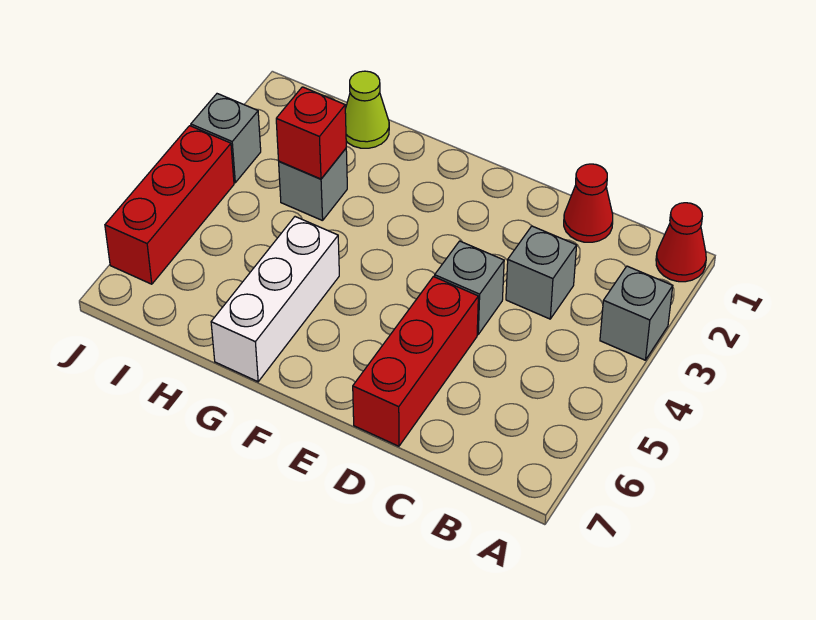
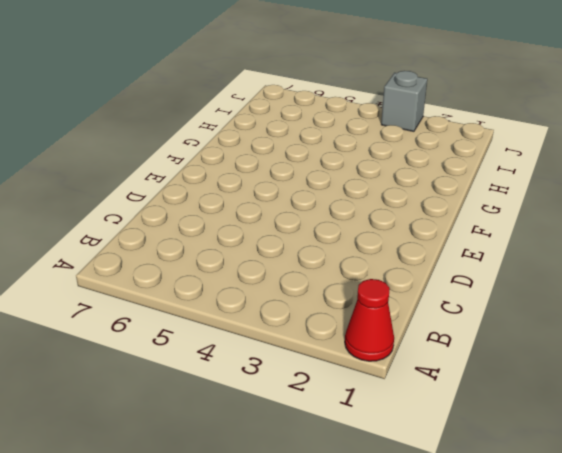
none -> grey 1x1 brick [600,266,673,360]
none -> red 1x1 cone [564,164,613,242]
none -> grey 1x1 brick [506,226,577,319]

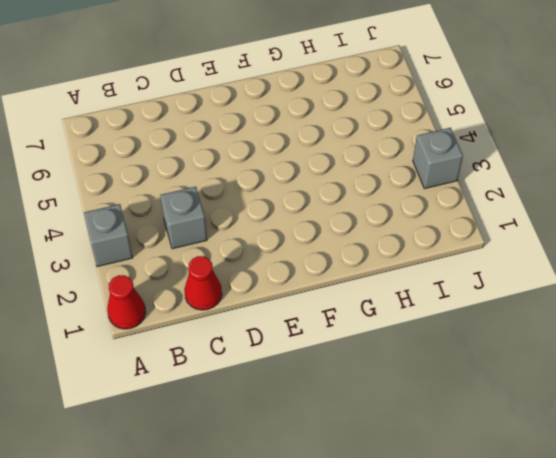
none -> grey 1x1 brick [435,241,504,334]
none -> red 1x3 brick [353,277,478,446]
none -> white 1x3 brick [211,217,339,382]

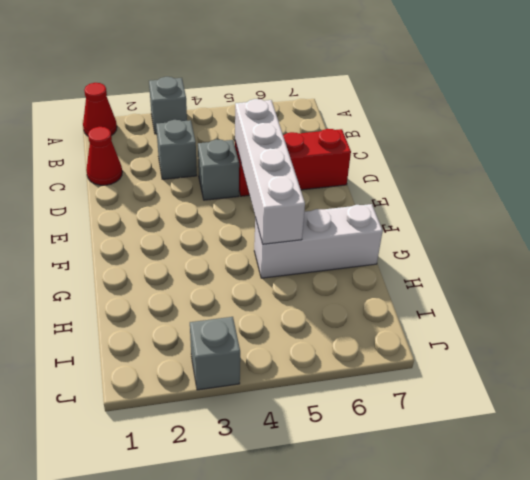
white 1x4 brick [235,99,305,244] -> none
none -> lime 1x1 cone [345,71,389,148]
none -> grey 1x1 brick [279,149,347,221]
none -> red 1x3 brick [105,126,234,284]

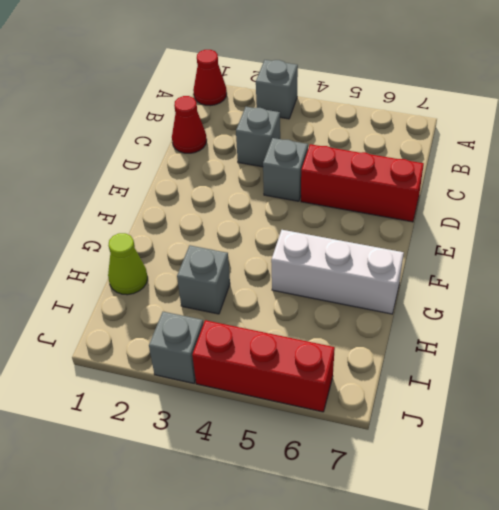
none -> red 1x1 brick [276,87,346,179]

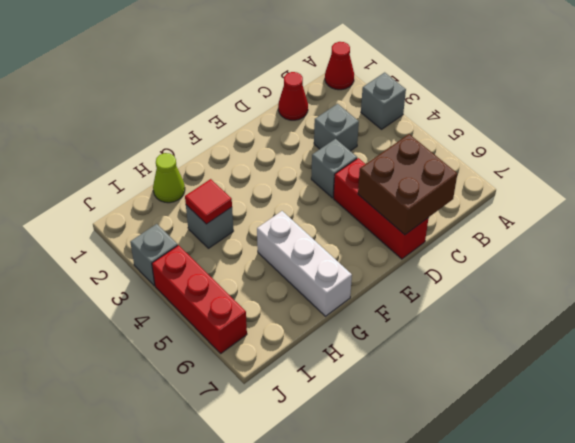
brown 2x2 brick [358,134,457,235] -> none
red 1x1 tile [185,179,232,224] -> red 1x1 brick [276,87,346,179]

